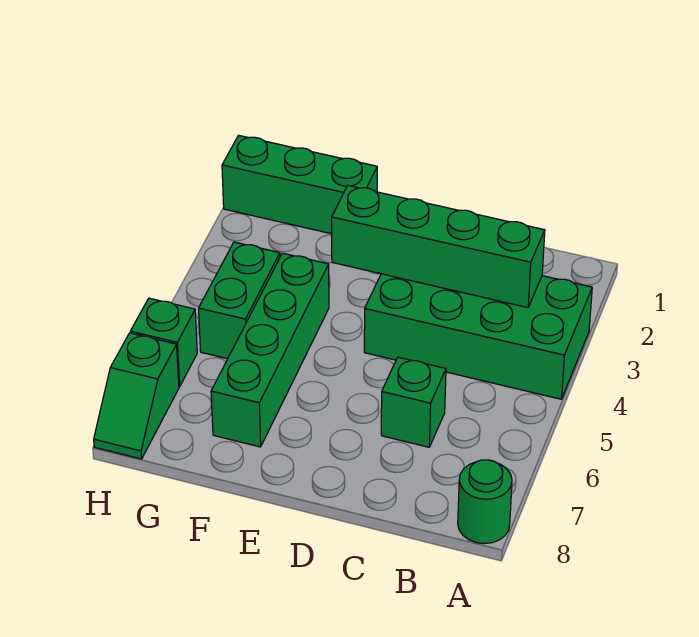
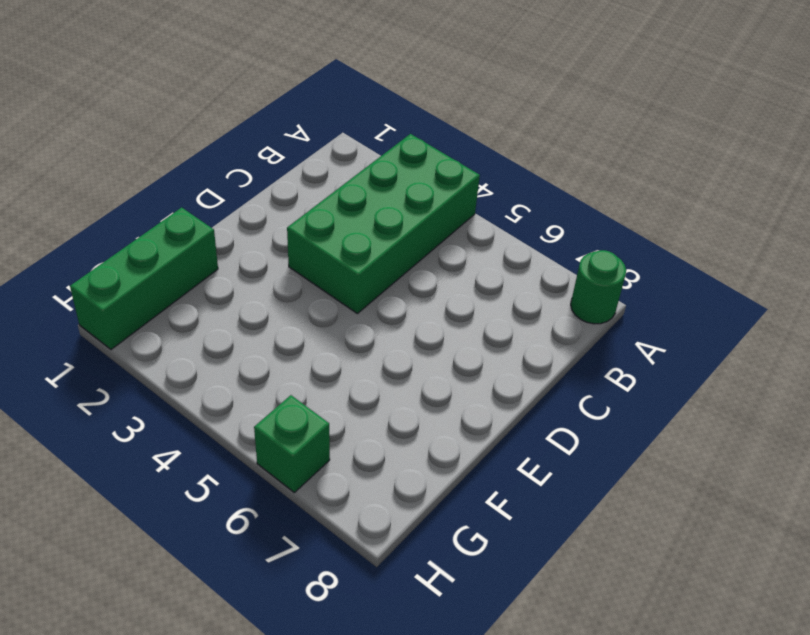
none -> green 1x1 brick [381,357,446,447]
none -> green 1x4 brick [211,253,329,447]

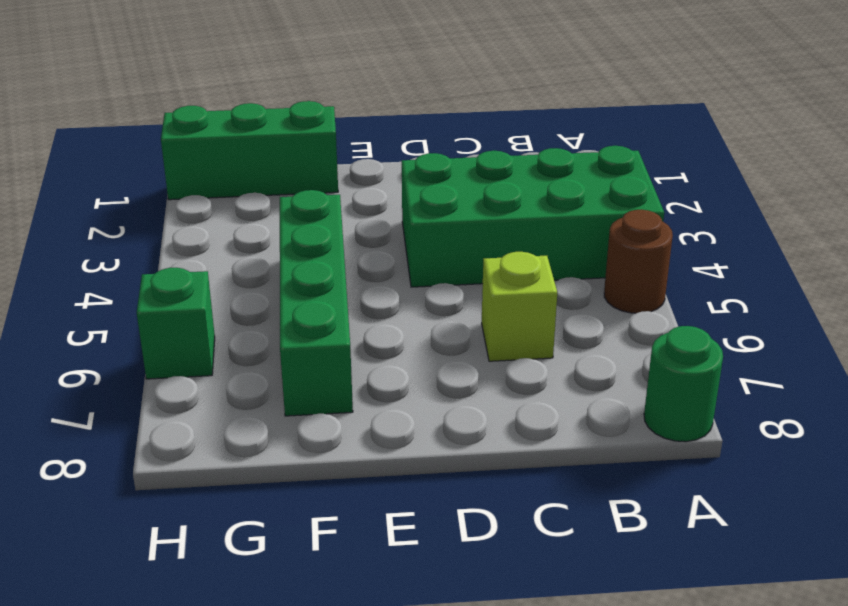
brown 1x1 round brick [604,210,673,313] -> none
lime 1x1 brick [482,252,557,361] -> green 1x1 brick [381,357,446,447]
none -> green 1x2 brick [199,242,280,359]
none -> green 1x2 slope [94,333,179,459]

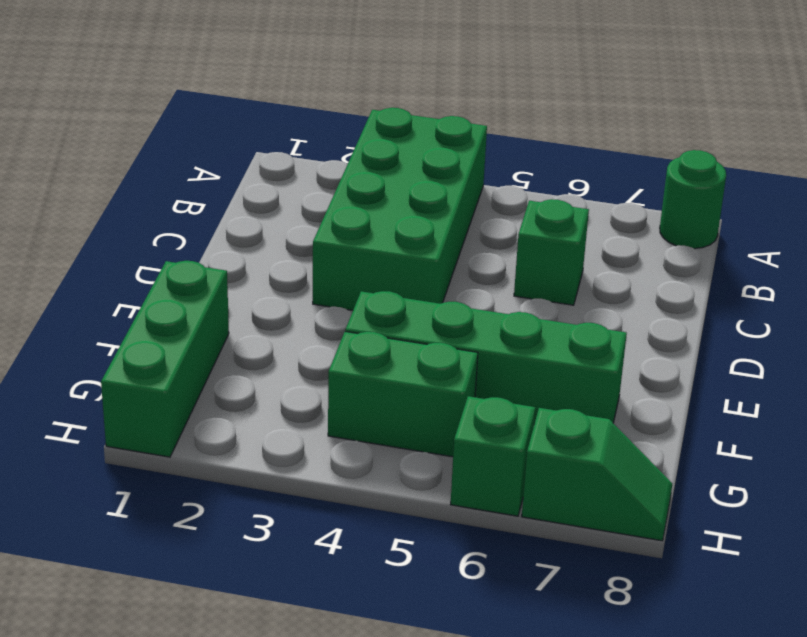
none -> green 1x4 brick [332,186,545,308]

